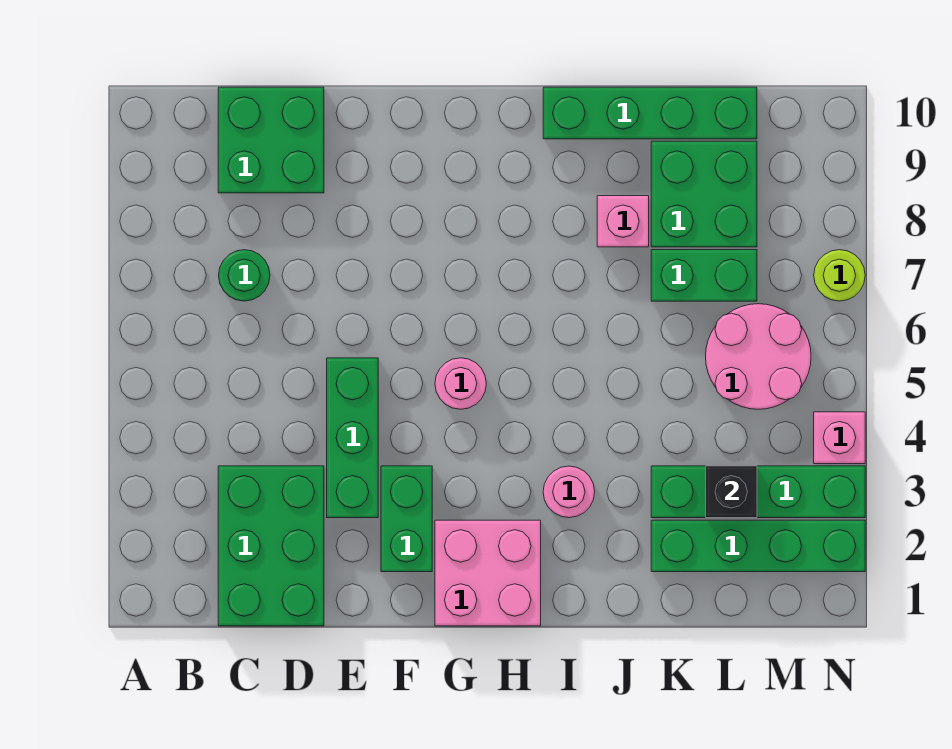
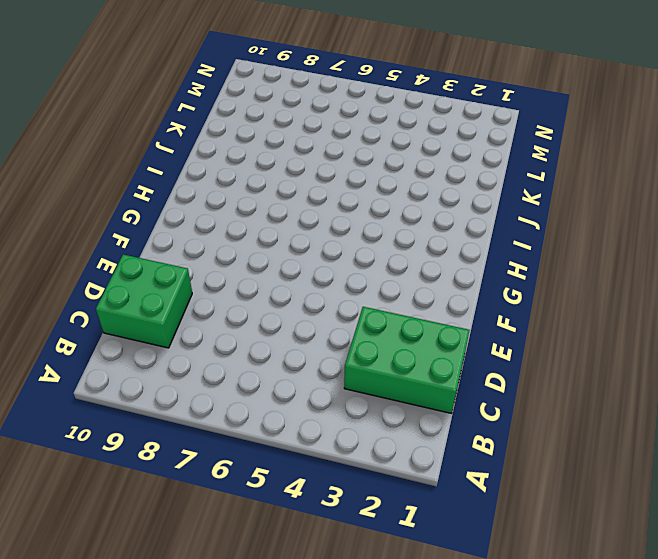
none -> green 1x1 round brick [219,250,270,301]
none -> green 1x3 brick [327,358,378,518]
none -> green 1x2 brick [381,466,432,572]

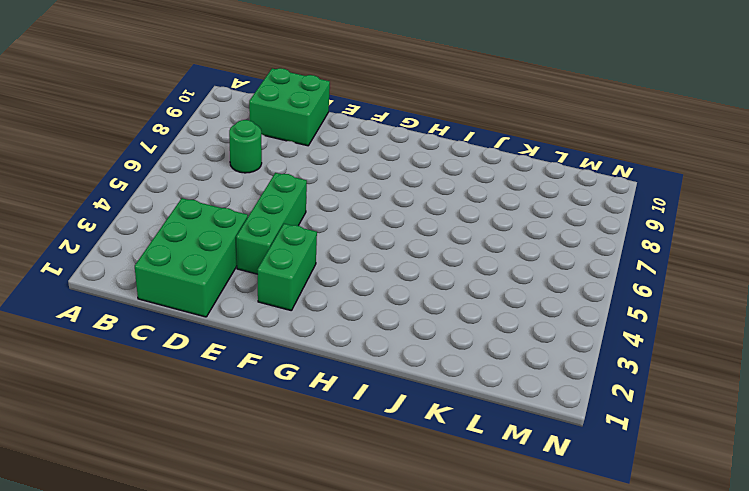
none -> pink 2x2 brick [435,520,541,626]
none -> pink 1x1 round brick [435,358,486,409]
none -> pink 1x1 round brick [543,466,595,518]

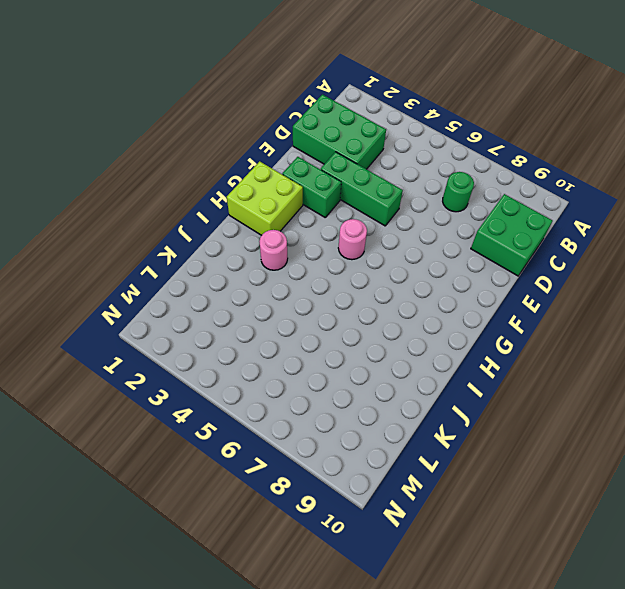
lime 2x2 brick [227,161,303,235] -> pink 2x2 brick [435,520,541,626]
none -> green 1x4 brick [543,87,757,139]
none -> pink 1x1 brick [597,196,649,247]
none -> green 1x4 brick [651,520,865,572]

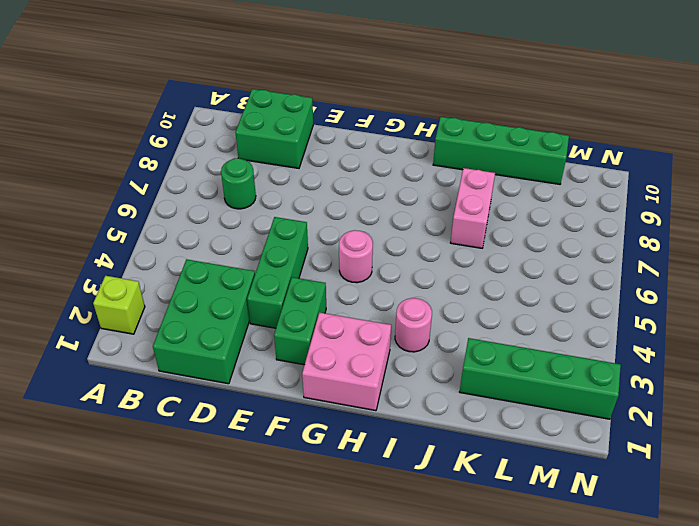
lime 1x1 brick [93,276,145,334] -> none
pink 1x2 brick [451,168,495,248] -> pink 1x1 brick [597,196,649,247]
none -> green 1x4 brick [651,466,865,518]
none -> green 1x2 brick [651,250,757,301]
none -> green 2x2 brick [651,141,757,247]

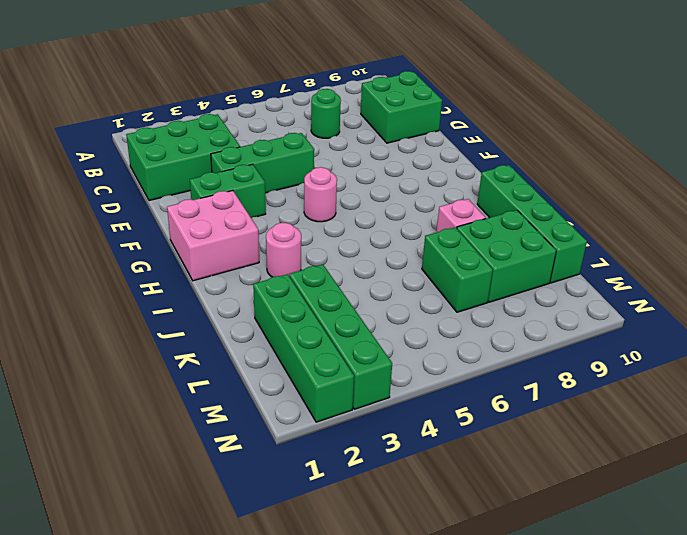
none -> pink 2x2 round brick [706,304,811,409]
none -> pink 1x1 brick [814,412,865,464]
none -> lime 1x1 round brick [814,250,865,301]

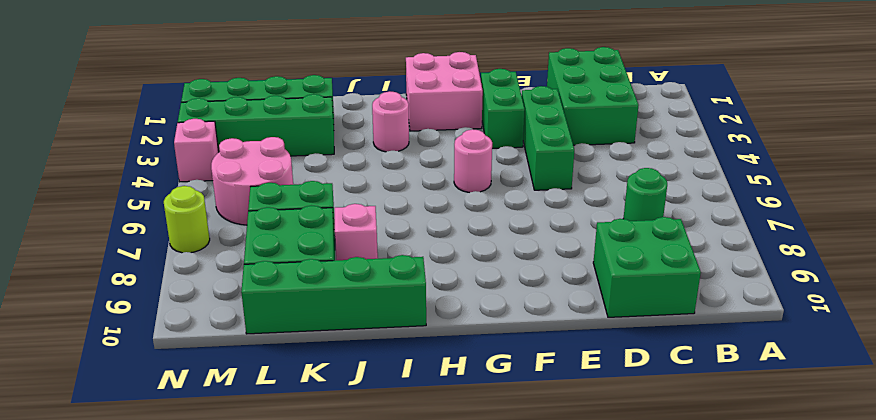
none -> black 1x1 brick [706,466,757,518]

